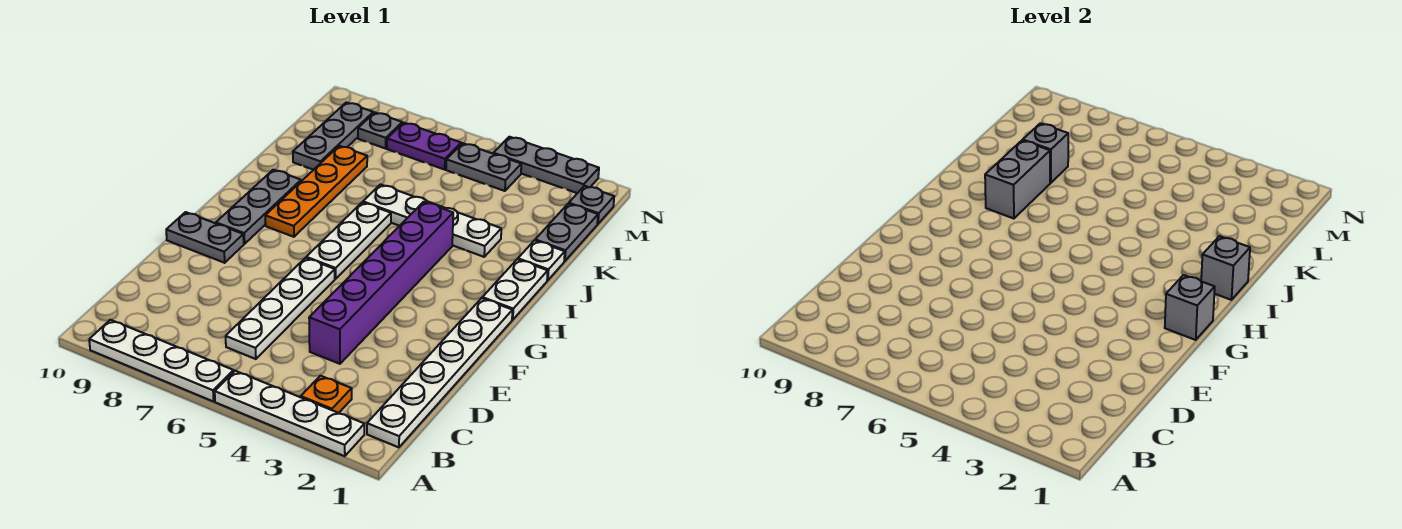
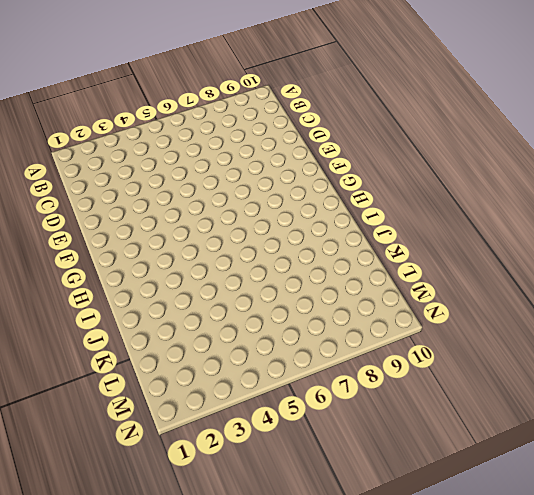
none -> white 1x4 plate [215,371,364,456]
none -> white 1x4 plate [89,320,234,402]
none -> white 1x6 plate [367,298,513,447]

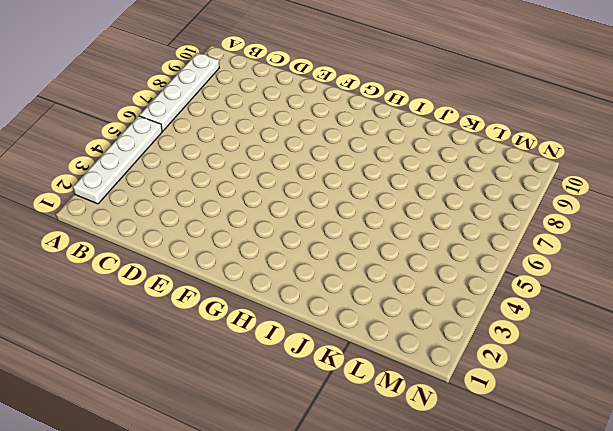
none -> white 1x6 plate [367,298,513,447]
none -> orange 1x1 plate [301,376,352,413]
none -> white 1x4 plate [226,258,335,359]

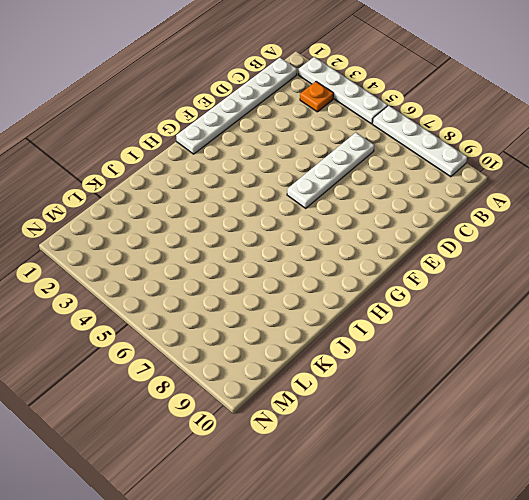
none -> purple 1x6 brick [309,202,453,364]
none -> grey 1x2 plate [166,212,244,263]
none -> white 1x3 plate [306,202,391,279]

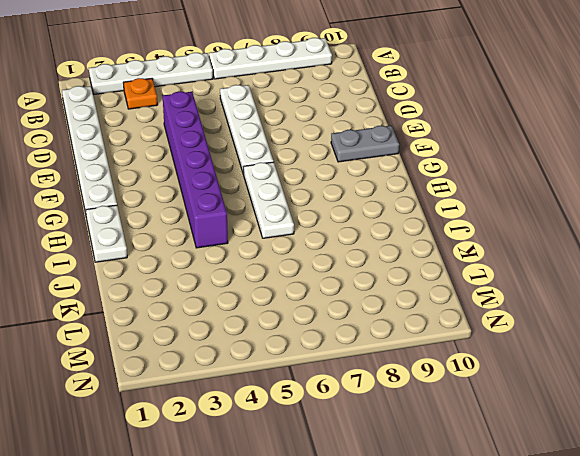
none -> grey 1x3 plate [216,170,301,244]
none -> orange 1x4 plate [265,146,367,237]
none -> white 1x1 plate [518,240,565,280]

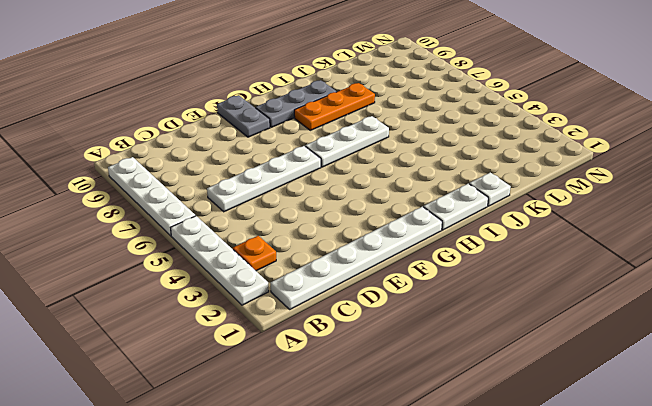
orange 1x3 plate [294,83,375,130] -> orange 1x4 plate [265,146,367,237]
none -> purple 1x6 brick [309,202,453,364]
none -> white 1x4 plate [363,185,501,257]
none -> grey 1x2 plate [535,204,598,261]

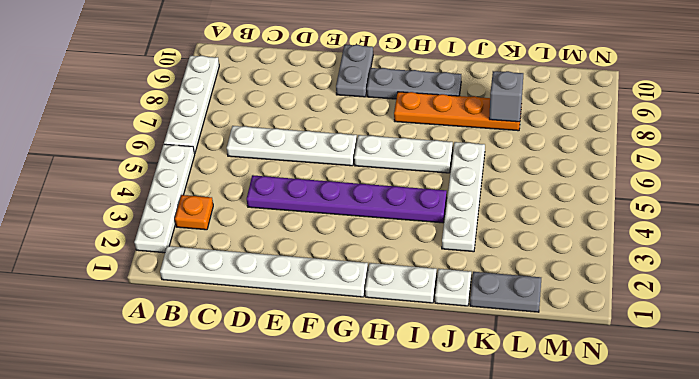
purple 1x6 plate [247,175,447,223] -> purple 1x6 brick [309,202,453,364]
none -> grey 1x3 plate [293,102,373,170]
none -> grey 1x1 plate [569,186,614,224]
none -> grey 1x2 plate [446,143,521,191]

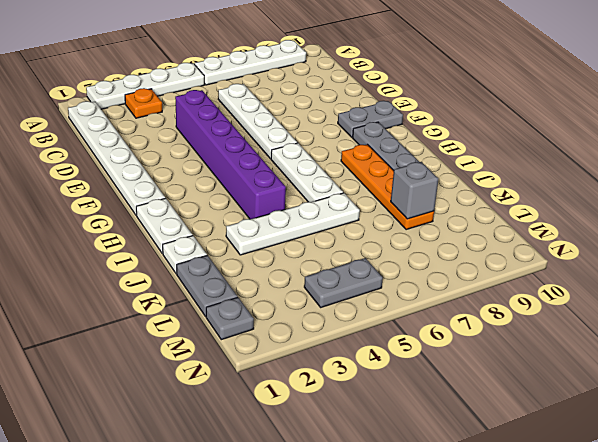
none -> grey 1x3 plate [293,102,373,170]
none -> purple 1x2 plate [387,123,461,170]
none -> grey 1x1 plate [358,113,402,149]

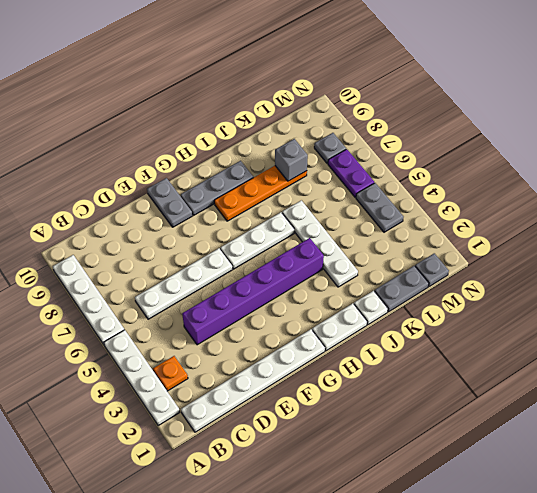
none -> grey 1x3 plate [293,102,373,170]
none -> grey 1x3 plate [493,137,599,193]
none -> grey 1x1 brick [1165,275,1215,340]

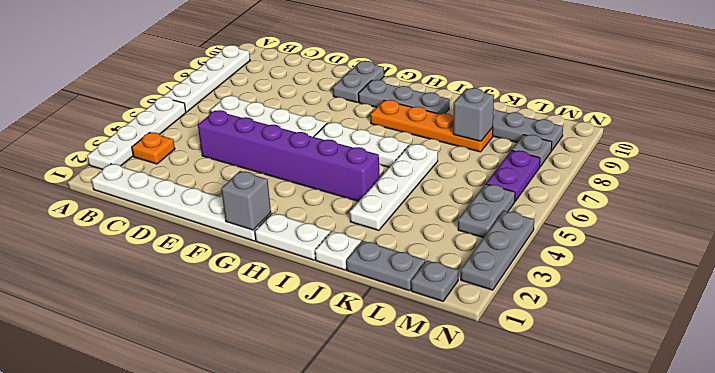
none -> grey 1x1 brick [1201,236,1250,300]
none -> grey 1x2 brick [985,140,1050,219]

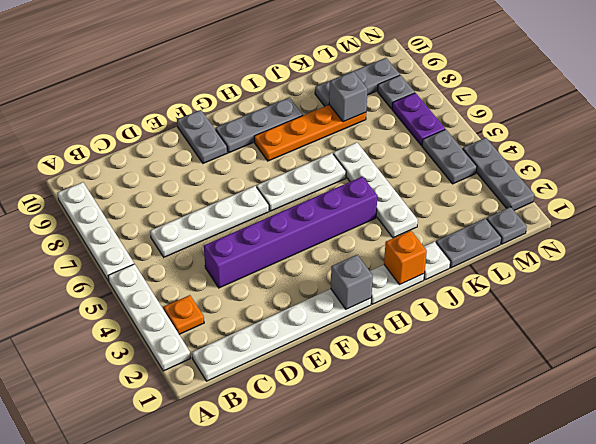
orange 1x1 brick [384,230,427,285] -> grey 1x1 brick [1201,236,1250,300]
none -> grey 1x2 brick [985,140,1050,219]

